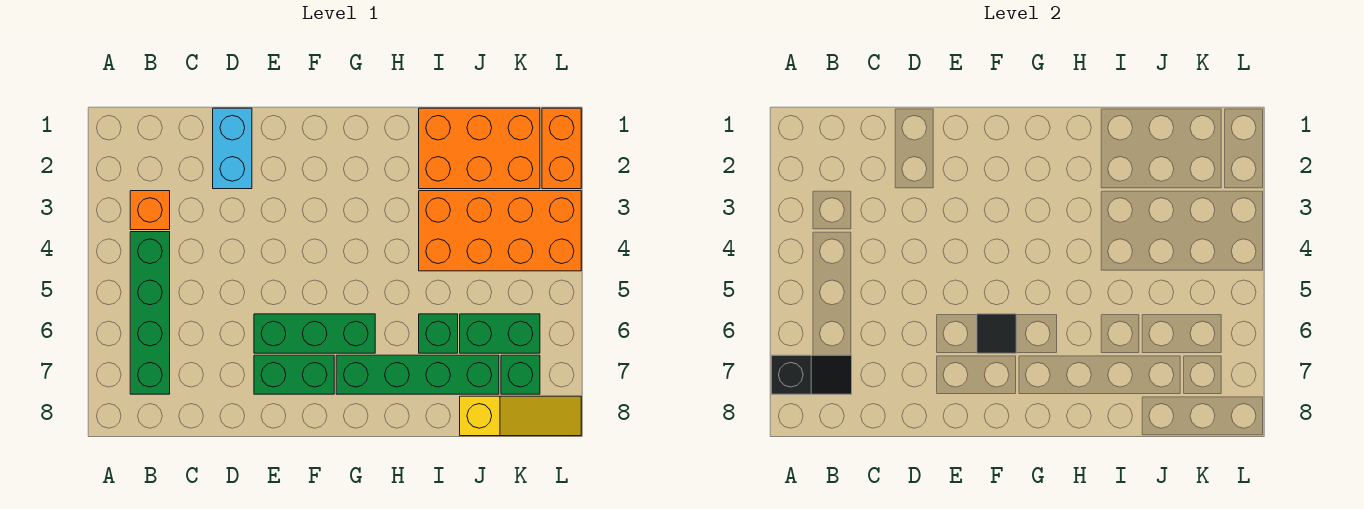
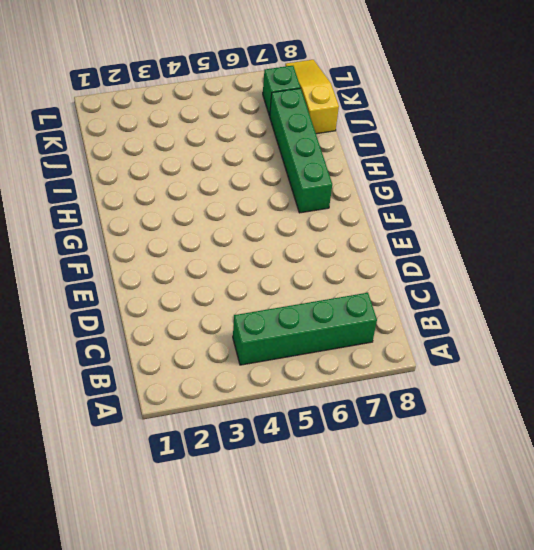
none -> orange 1x1 brick [130,191,170,230]
none -> cyan 1x2 brick [213,108,252,189]
none -> green 1x3 brick [254,314,375,353]

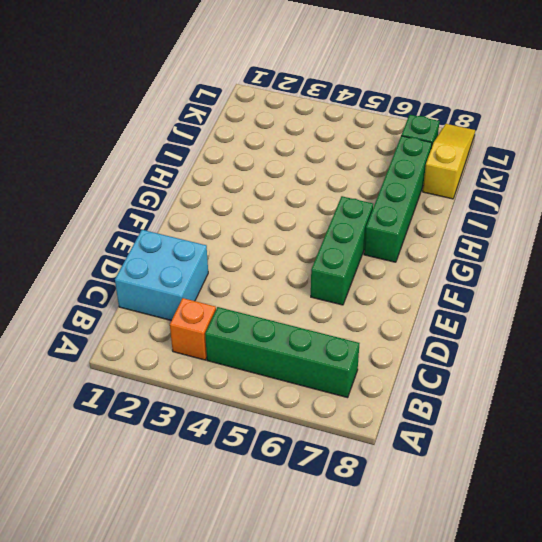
cyan 2x2 brick [115,230,208,321] -> cyan 1x2 brick [213,108,252,189]
none -> green 1x2 brick [254,355,334,394]
none -> orange 2x3 brick [419,108,540,189]
none -> orange 2x4 brick [419,191,581,271]

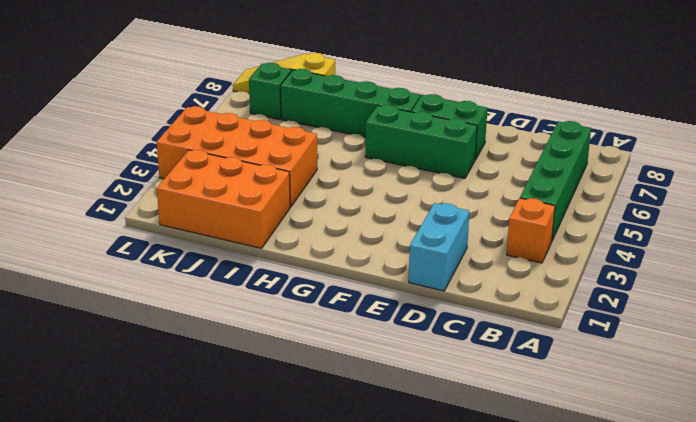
none -> green 1x1 brick [419,314,458,353]
none -> green 1x2 brick [460,314,540,353]
none -> orange 1x2 brick [542,108,581,189]

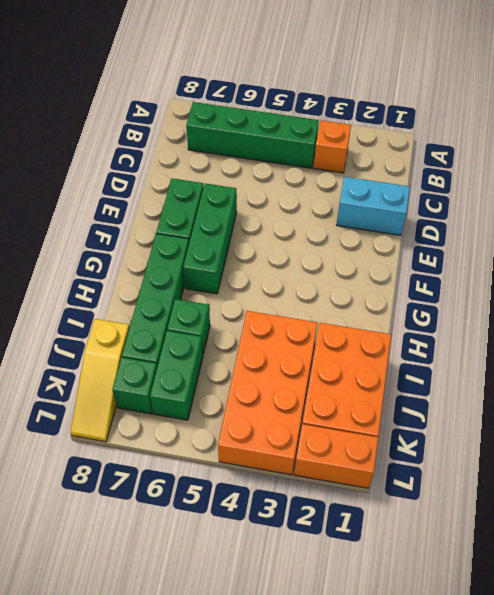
none -> black 1x2 slope [771,355,852,394]
none -> black 1x1 tile [977,314,1016,353]

